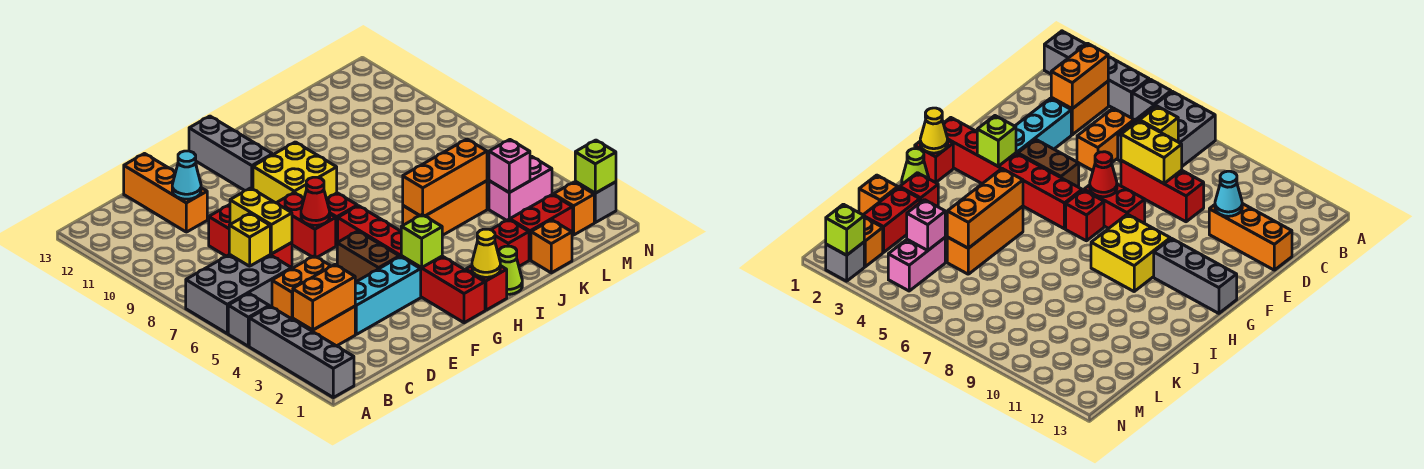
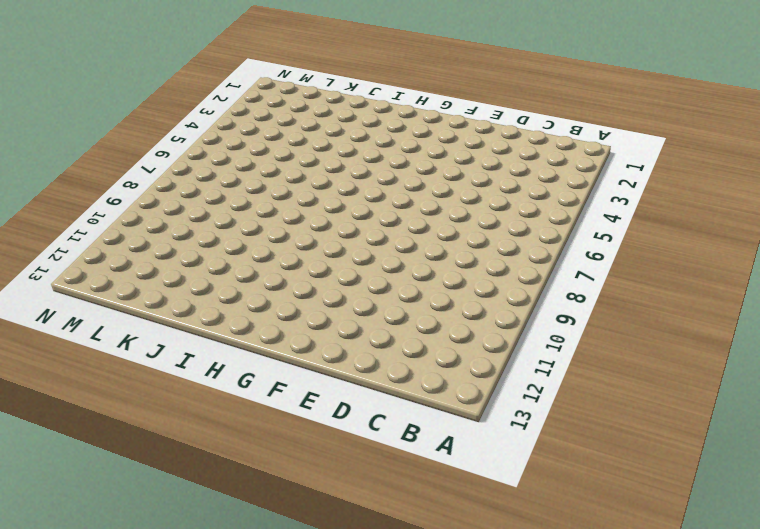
none -> grey 1x4 brick [249,306,354,398]
none -> grey 1x1 brick [228,294,269,346]
none -> grey 2x3 brick [186,255,292,333]
none -> orange 1x2 brick [293,306,355,346]

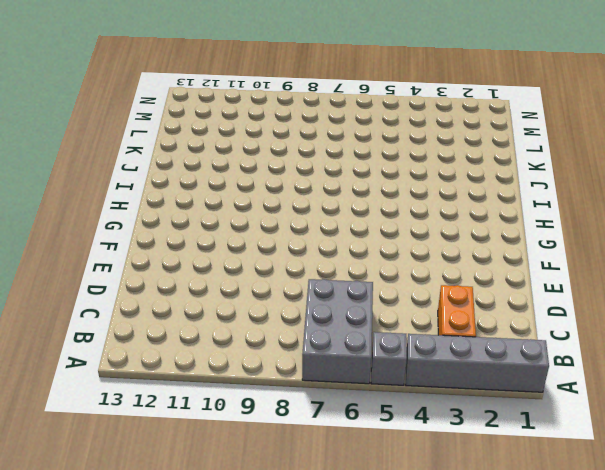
none -> orange 1x2 brick [272,256,331,319]
none -> cyan 1x3 brick [355,257,421,334]
none -> red 1x3 brick [209,205,292,268]
none -> orange 1x3 brick [124,154,207,232]

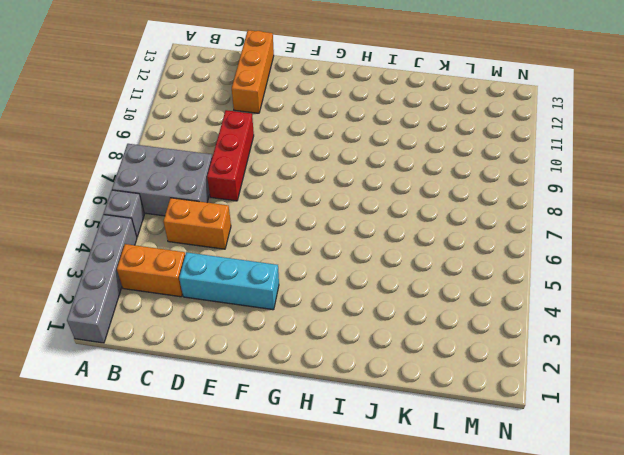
none -> brown 1x2 brick [337,231,399,282]
none -> red 1x2 brick [277,193,336,257]
none -> red 1x6 brick [338,206,485,323]
none -> red 1x1 brick [327,193,357,246]

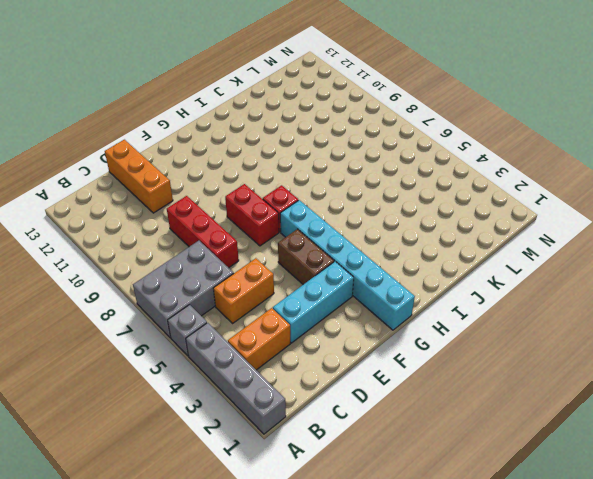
cyan 1x6 brick [280,200,415,330] -> red 1x6 brick [338,206,485,323]
none -> yellow 2x2 brick [253,142,337,203]
none -> grey 1x3 brick [189,116,273,191]
none -> red 1x1 brick [466,266,507,310]
none -> lime 1x1 cone [499,246,522,294]

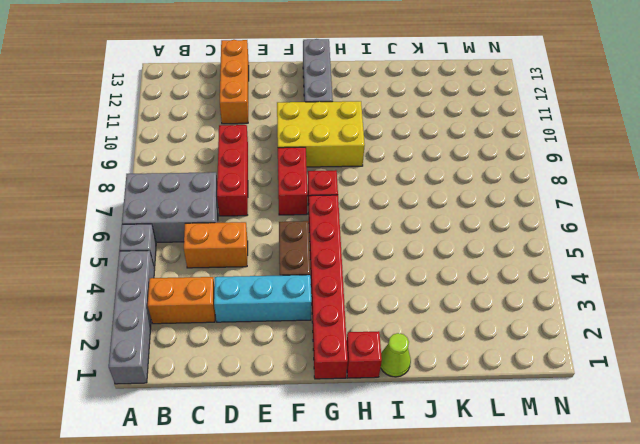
yellow 2x3 brick [277,101,365,167] -> yellow 2x2 brick [253,142,337,203]
none -> orange 1x3 brick [403,181,487,235]
none -> red 1x1 brick [491,220,529,266]
none -> orange 1x1 brick [531,220,572,273]
none -> red 1x2 brick [509,195,573,260]

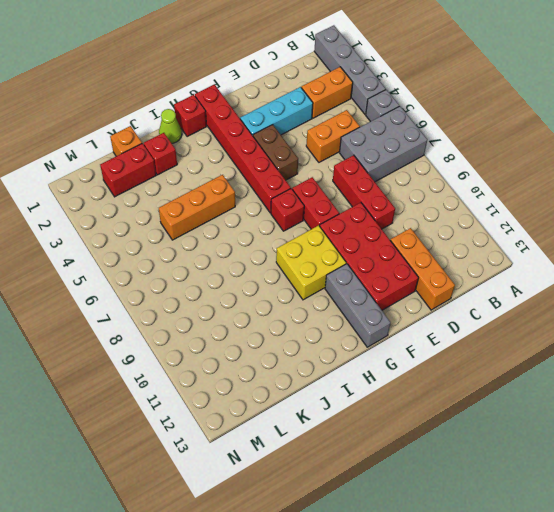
red 2x4 brick [320,202,418,310] -> none
none -> pink 1x2 brick [489,156,552,221]
none -> orange 1x1 brick [553,182,594,235]
none -> grey 1x1 brick [575,182,616,223]
none -> orange 1x2 brick [293,265,355,330]

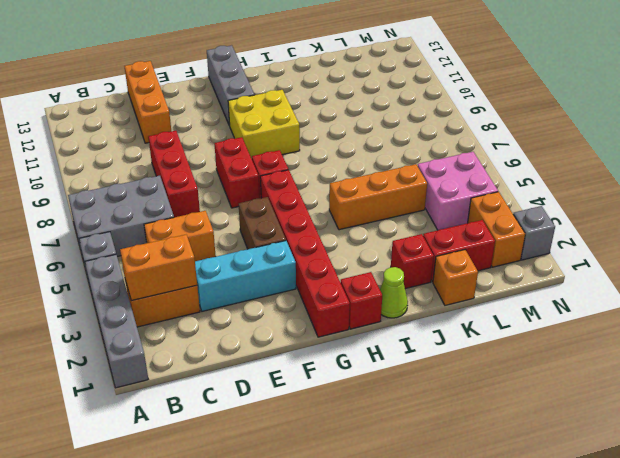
pink 2x2 brick [418,152,498,230] -> pink 1x2 brick [489,156,552,221]
orange 1x2 brick [468,192,525,267] -> orange 1x1 brick [553,182,594,235]
none -> yellow 1x1 brick [229,213,270,266]
none -> yellow 1x2 brick [230,188,292,254]
none -> cyan 1x1 cone [172,151,201,199]
none -> red 1x1 cone [301,177,330,225]

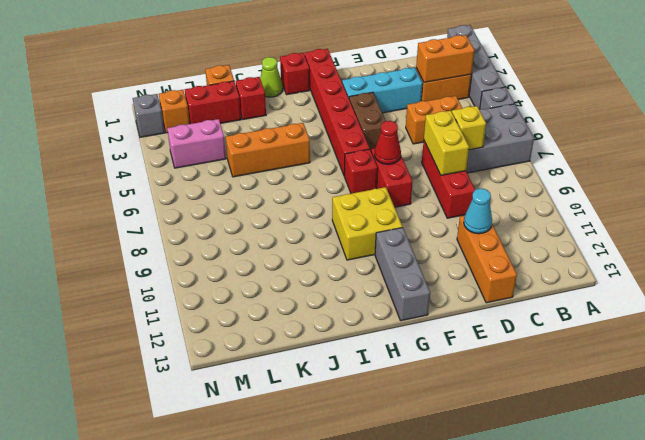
none -> lime 1x1 brick [401,215,442,268]
none -> yellow 1x1 cone [472,229,500,277]
none -> orange 1x3 brick [403,139,487,216]
none -> pink 1x1 brick [489,140,530,193]

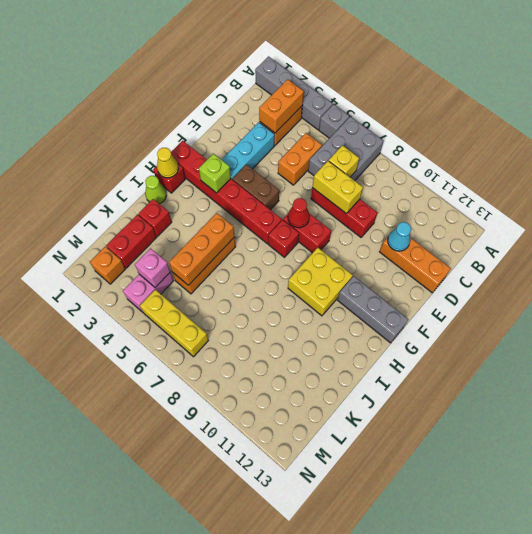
yellow 1x3 brick [140,290,208,357] -> none
none -> orange 1x1 brick [531,220,572,273]
none -> grey 1x1 brick [575,182,616,223]
none -> lime 1x1 brick [575,140,616,193]

